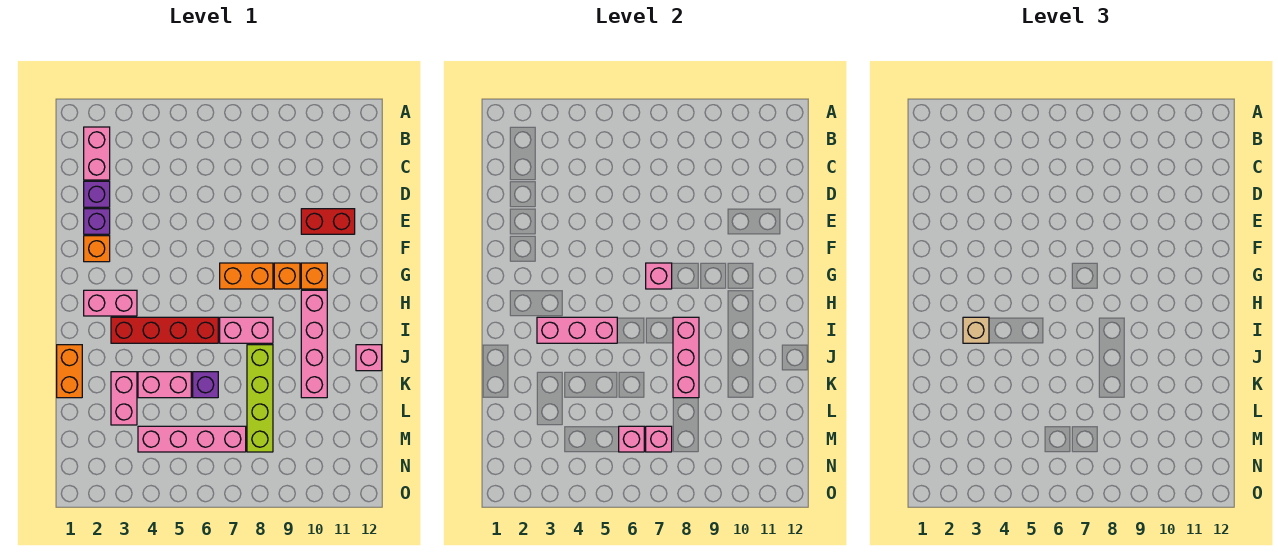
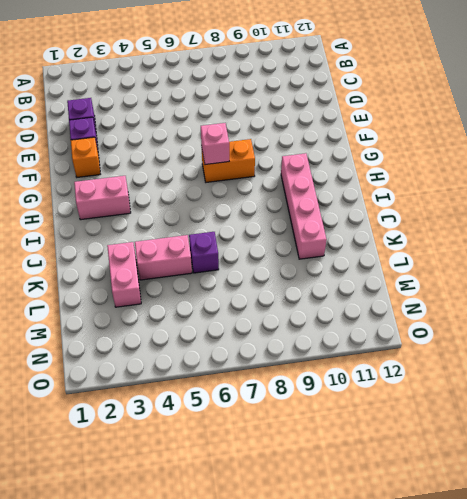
none -> pink 1x2 brick [84,127,110,180]
none -> red 1x2 brick [301,209,355,234]
none -> orange 1x1 brick [274,263,300,289]

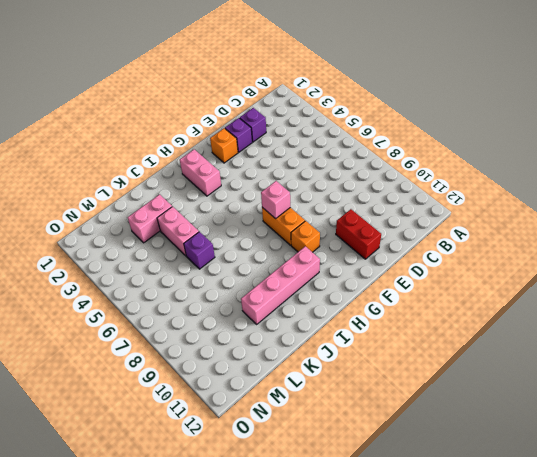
none -> pink 1x2 brick [84,127,110,180]
none -> orange 1x1 brick [301,263,327,289]
none -> red 1x4 brick [111,317,218,343]

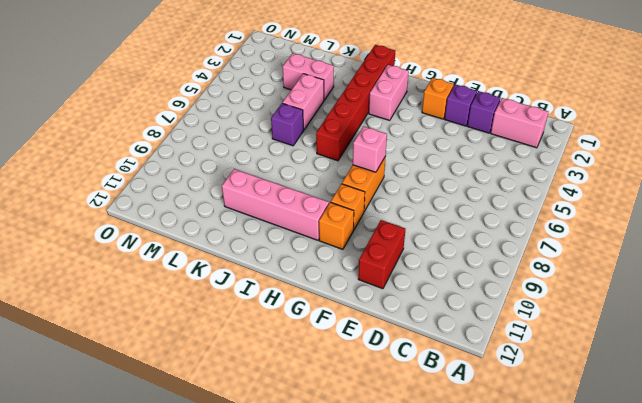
red 1x6 brick [316,45,395,161] -> red 1x4 brick [111,317,218,343]
none -> pink 1x2 brick [220,317,273,343]
none -> orange 1x2 brick [57,345,82,398]
none -> lime 1x4 brick [247,345,273,452]

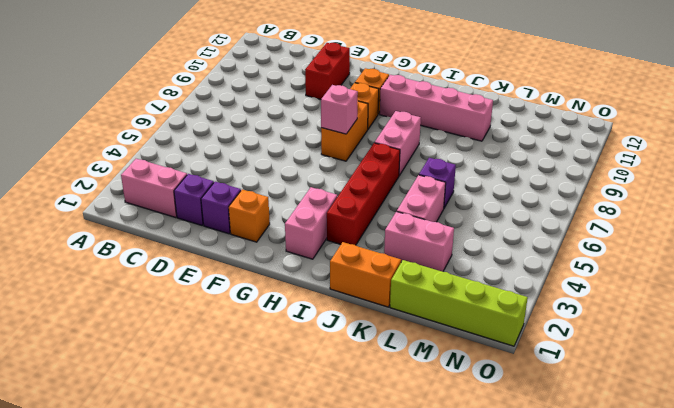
lime 1x4 brick [390,260,528,346] -> lime 1x4 brick moved to [247,345,273,452]
none -> pink 1x1 brick [356,345,382,371]
none -> pink 1x4 brick [138,426,246,452]
none -> pink 1x3 brick [537,317,617,343]

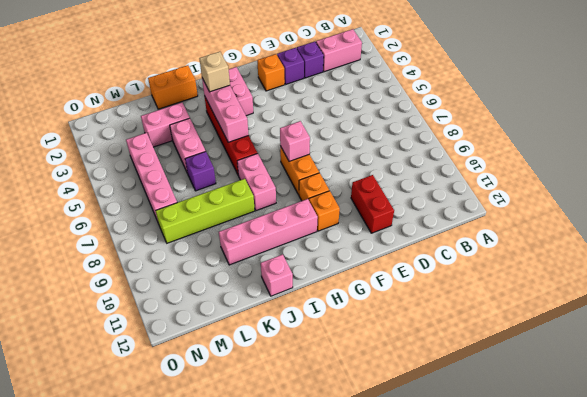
none -> pink 1x3 brick [673,317,699,398]
none -> pink 1x1 brick [619,426,644,452]
none -> pink 1x1 brick [646,426,672,452]

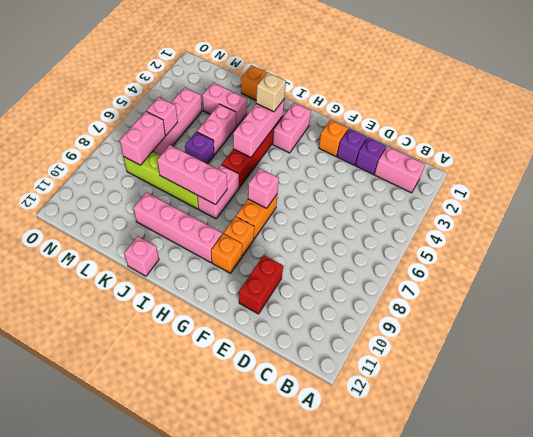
pink 1x2 brick [120,111,165,165] -> pink 1x1 brick [646,426,672,452]

